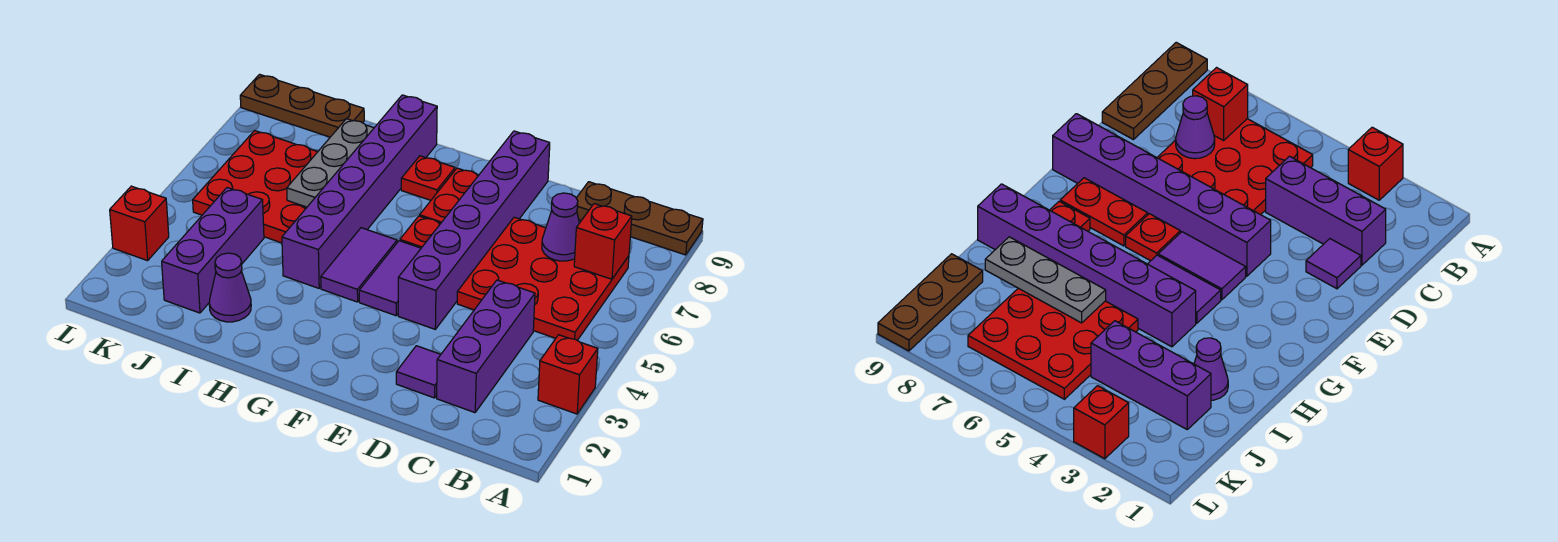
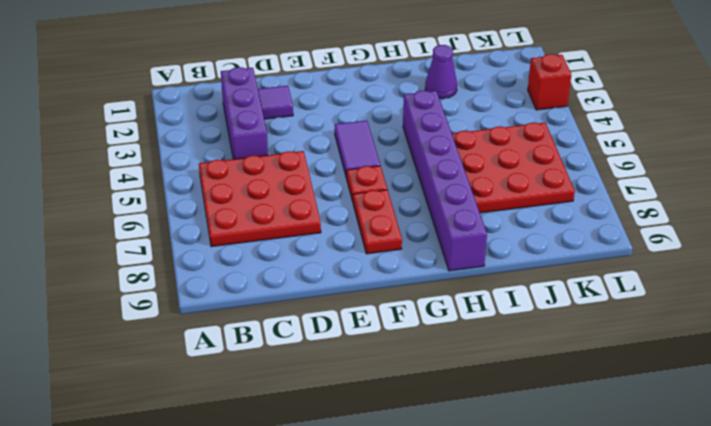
none -> red 1x1 brick [538,335,598,414]
none -> brown 1x3 plate [576,182,703,255]
none -> purple 1x6 brick [398,131,550,329]

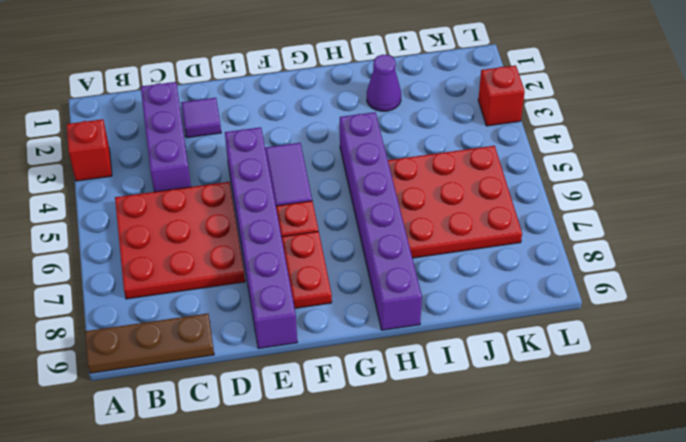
none -> purple 1x2 tile [321,228,397,302]
none -> red 1x1 plate [401,156,455,200]
none -> purple 1x3 brick [162,188,264,313]

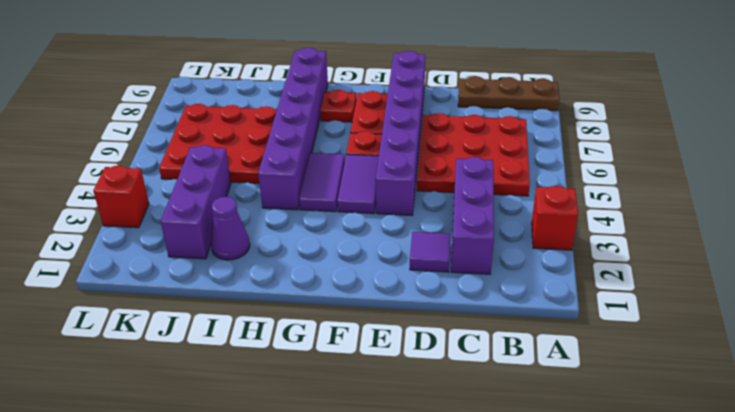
none -> brown 1x3 plate [240,74,364,137]
none -> red 1x1 brick [574,204,632,279]
none -> purple 1x1 cone [542,193,579,261]

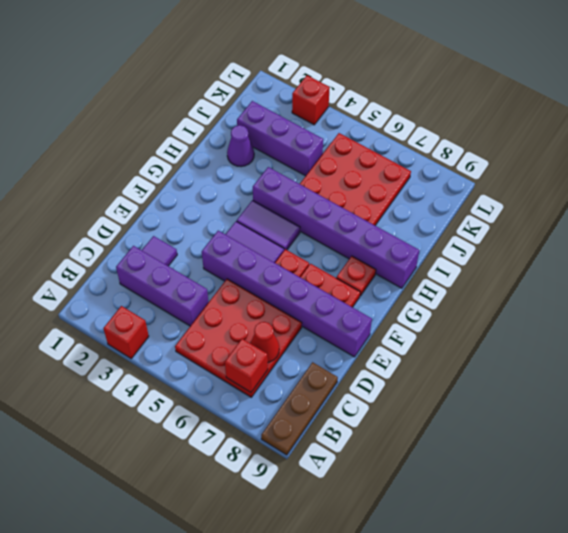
red 1x1 cone [250,322,279,362] -> purple 1x1 cone [542,193,579,261]
none -> brown 1x3 plate [240,74,364,137]
none -> grey 1x3 plate [287,119,374,207]

